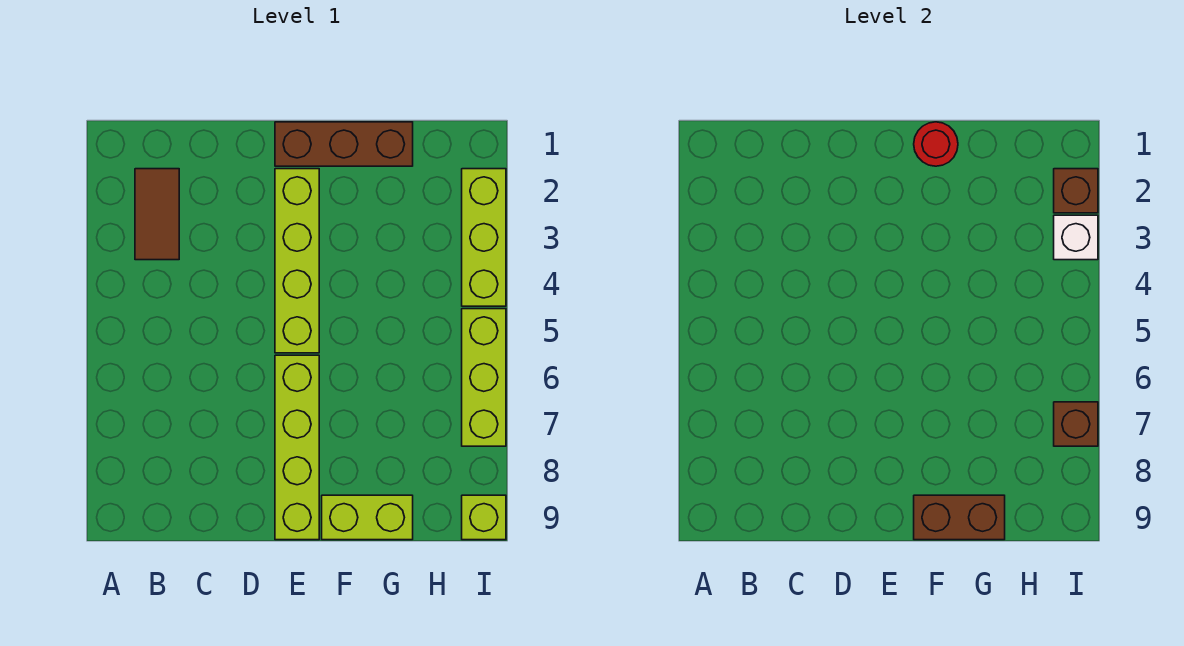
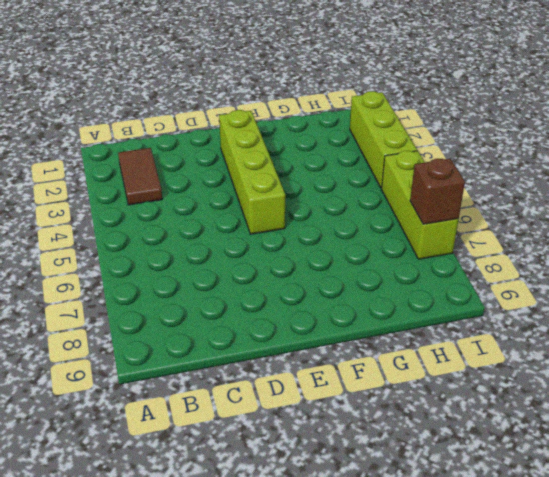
none -> brown 1x3 brick [275,122,413,166]
none -> lime 1x4 brick [275,355,319,540]
none -> lime 1x2 brick [322,495,413,540]

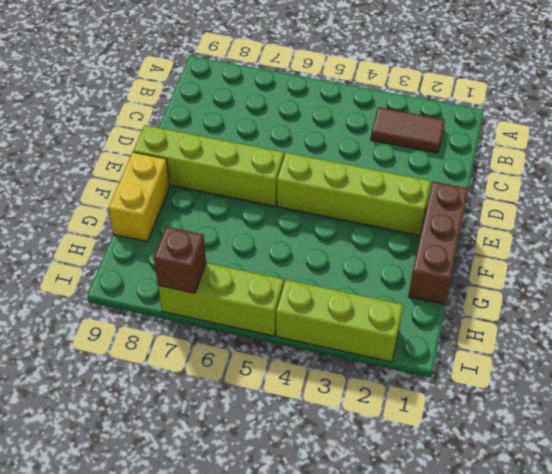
yellow 1x2 brick [109,152,170,242] -> lime 1x2 brick [322,495,413,540]
none -> lime 1x1 brick [462,495,506,540]
none -> red 1x1 round brick [914,122,958,166]
none -> brown 1x2 brick [914,495,1005,540]

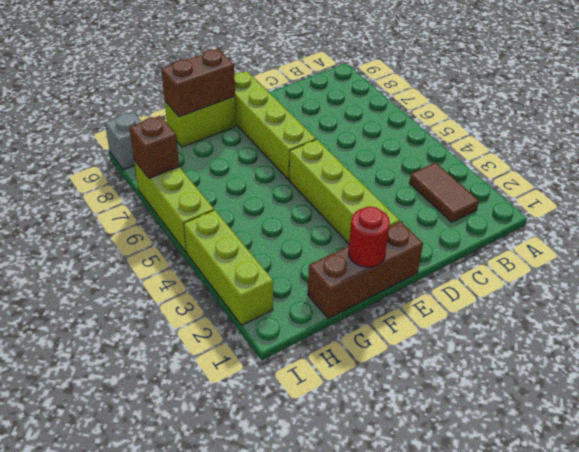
grey 1x1 brick [105,112,142,170] -> lime 1x1 brick [462,495,506,540]
none -> brown 1x1 brick [1054,169,1098,213]
none -> white 1x1 brick [1054,215,1098,260]

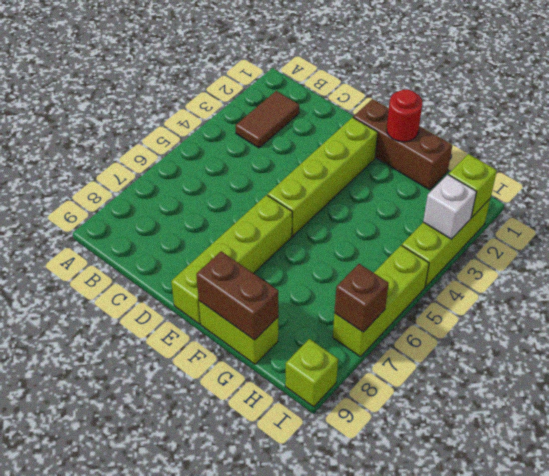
lime 1x1 brick [449,154,497,218] -> brown 1x1 brick [1054,169,1098,213]

